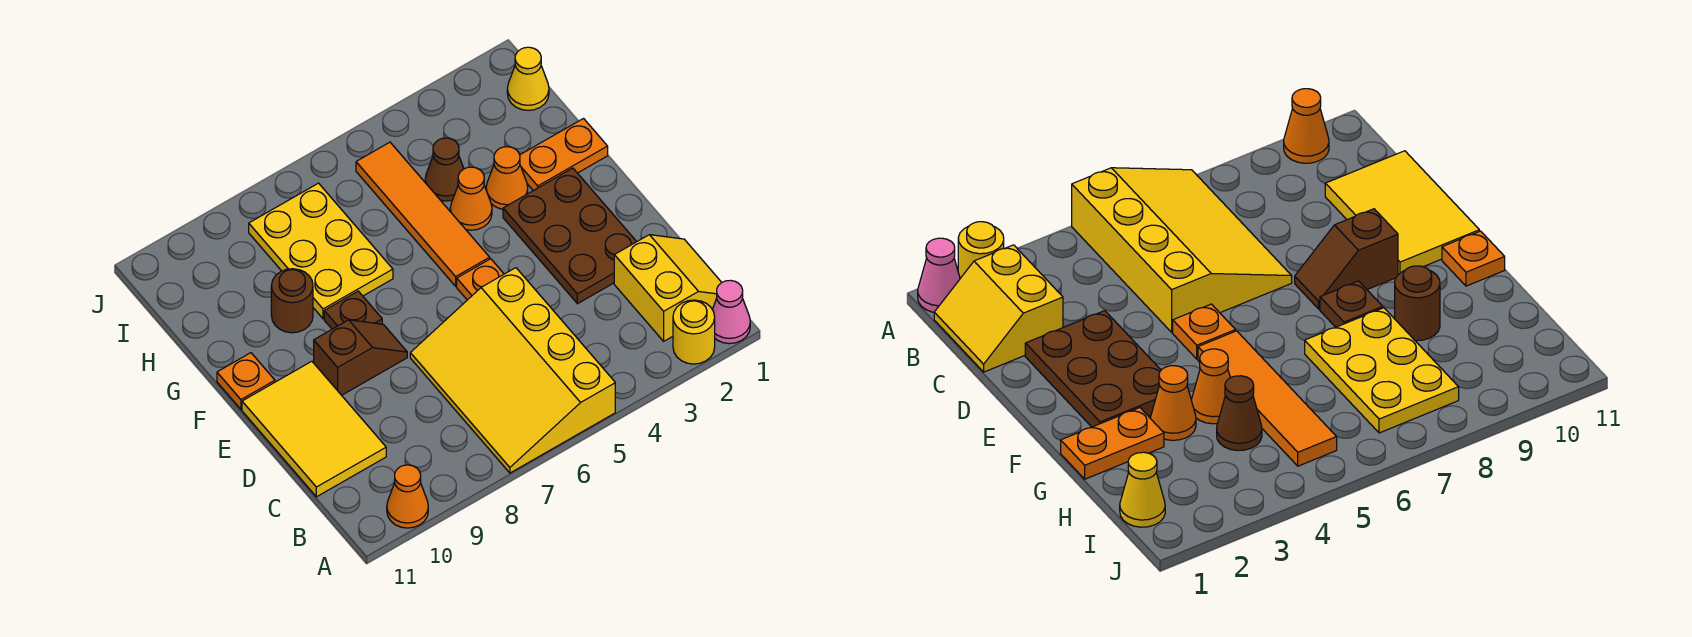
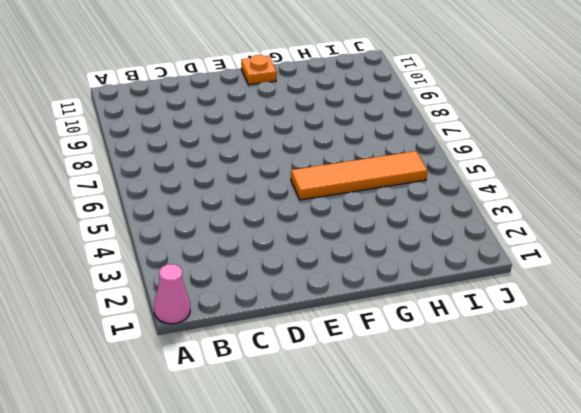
none -> yellow 1x1 round brick [673,300,715,364]
none -> yellow 3x4 slope [410,268,615,473]
none -> orange 1x1 cone [387,465,428,528]

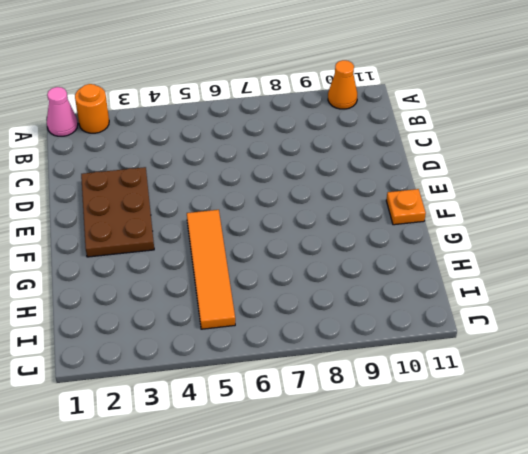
orange 1x1 round brick [75,84,109,133] -> yellow 1x1 round brick [673,300,715,364]
none -> yellow 3x4 slope [410,268,615,473]
none -> yellow 2x2 slope [614,235,722,341]
none -> yellow 2x3 tile [242,361,386,497]

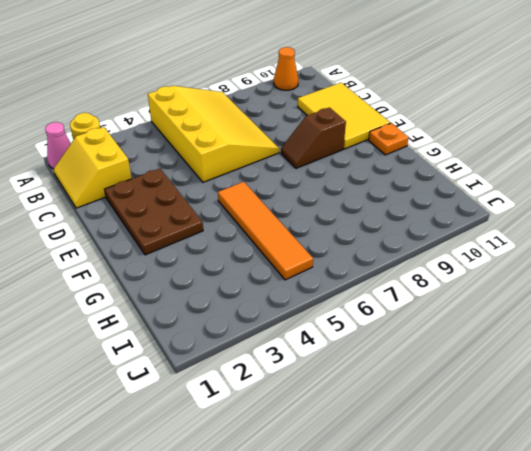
none -> orange 1x1 plate [457,259,504,300]
none -> brown 1x1 plate [324,291,382,329]
none -> orange 1x2 plate [520,119,608,191]

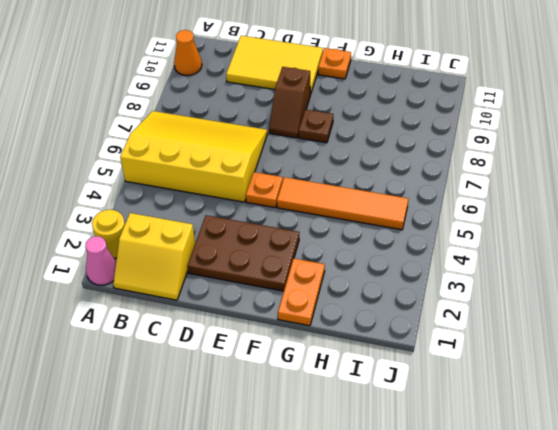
none -> orange 1x1 cone [486,147,528,209]
none -> orange 1x1 cone [450,167,492,230]
none -> yellow 2x3 plate [249,183,393,319]

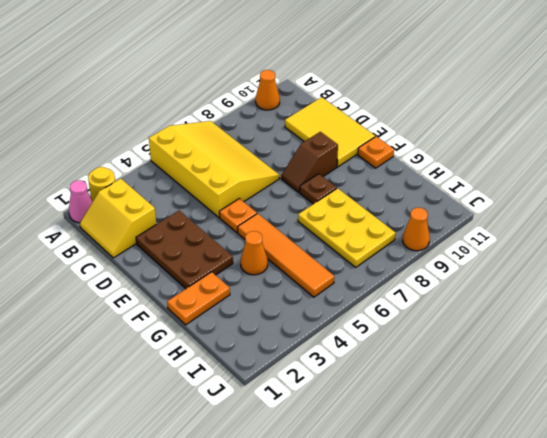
orange 1x1 cone [403,208,430,251] -> orange 1x1 cone moved to [486,147,528,209]
none -> brown 1x1 round brick [271,269,313,333]
none -> brown 1x1 cone [425,138,464,201]
none -> yellow 1x1 cone [507,47,549,110]

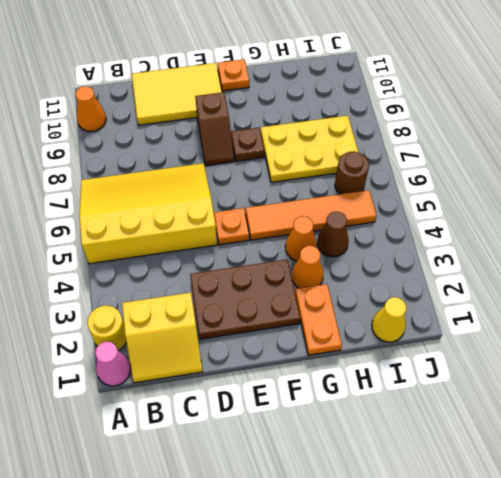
brown 1x1 round brick [335,152,369,194] -> brown 1x1 round brick moved to [271,269,313,333]

